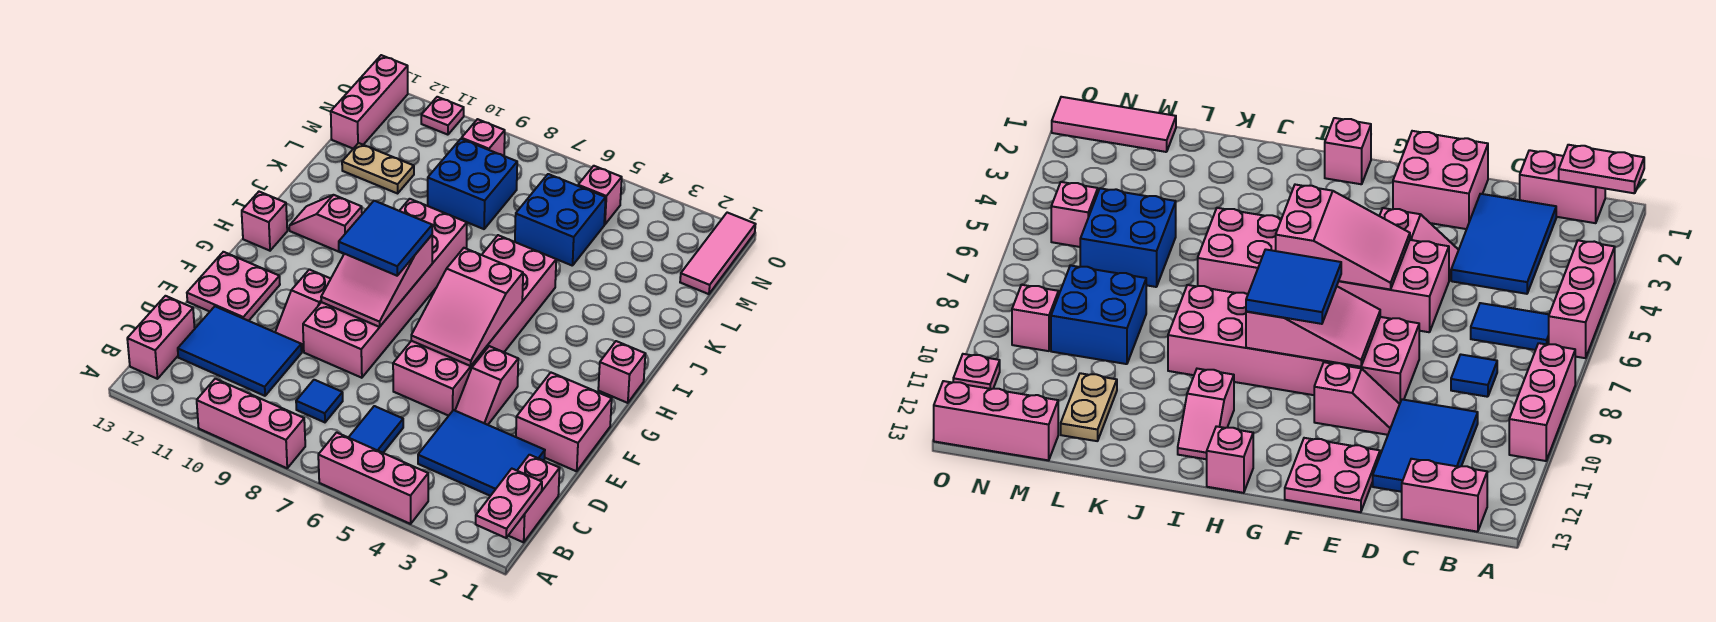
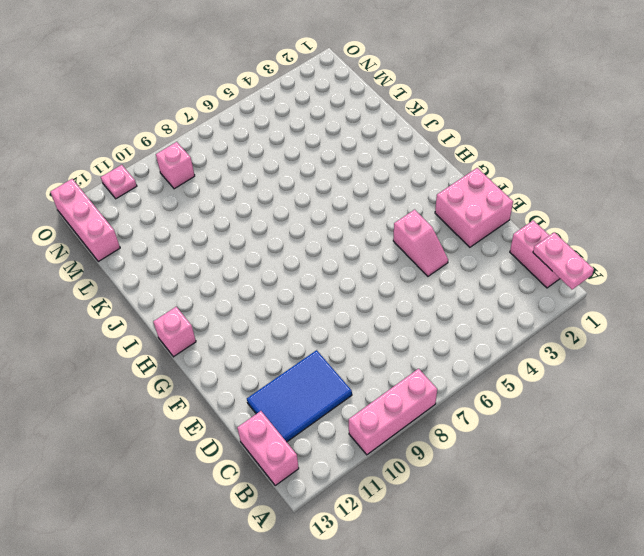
none -> pink 1x3 brick [318,432,428,524]
none -> blue 1x2 tile [348,406,403,453]
none -> blue 2x3 tile [418,410,545,496]

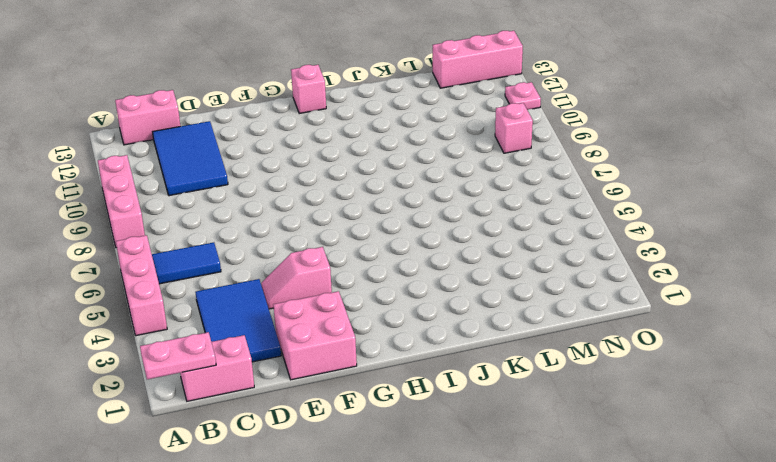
none -> blue 1x1 tile [296,380,343,422]
none -> pink 2x6 brick [393,235,556,416]
none -> pink 2x6 brick [303,199,467,378]

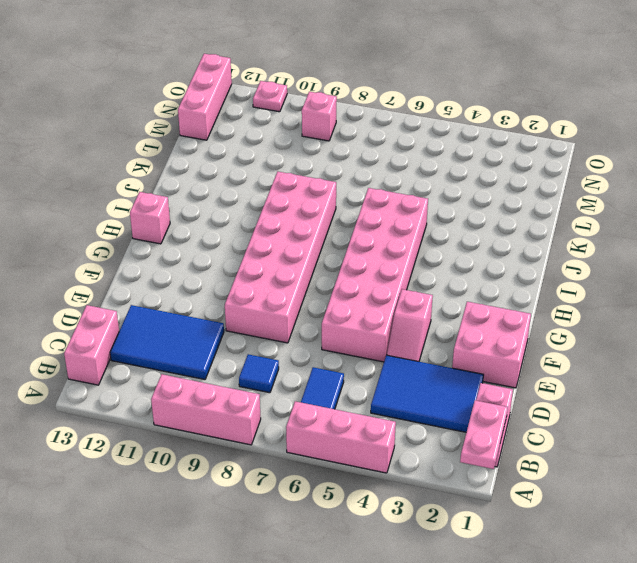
none -> pink 1x2 slope [275,270,331,352]
none -> pink 2x2 plate [187,252,280,321]
none -> pink 1x1 brick [598,341,645,403]

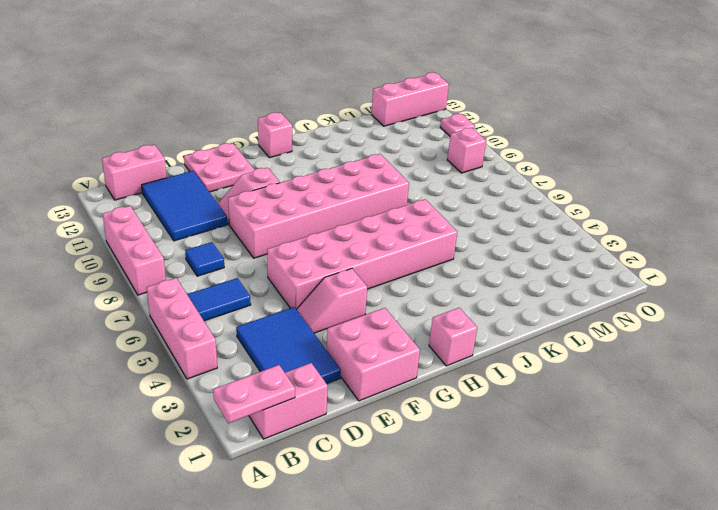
none -> pink 1x2 slope [289,195,362,254]
none -> blue 2x2 brick [515,174,606,266]
none -> blue 2x2 brick [428,139,517,229]

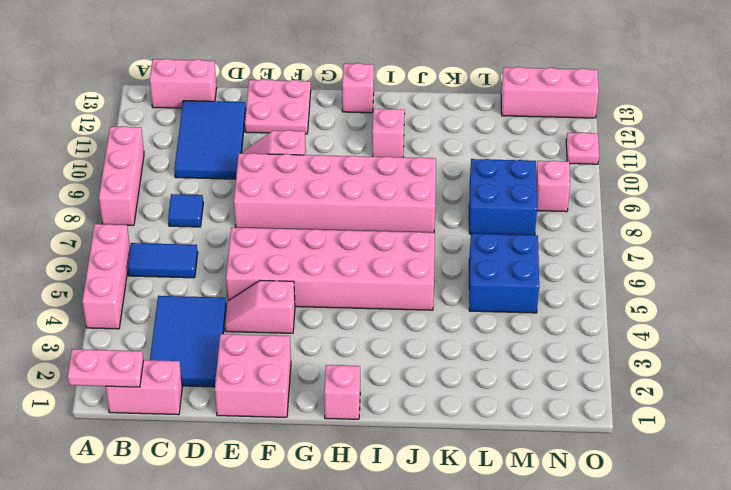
none -> tan 1x2 plate [342,143,414,193]
none -> pink 1x3 tile [680,213,756,294]
none -> pink 1x1 brick [578,166,622,225]

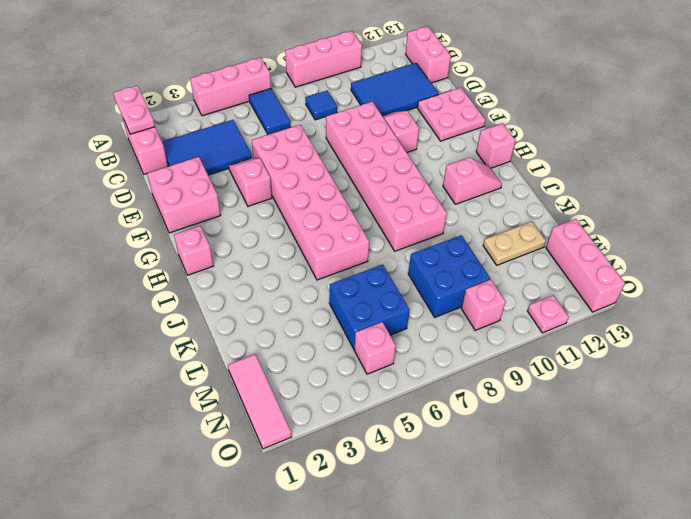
none -> pink 2x3 slope [411,248,523,366]
none -> pink 2x3 slope [321,235,432,327]
none -> blue 2x2 tile [339,201,432,276]

